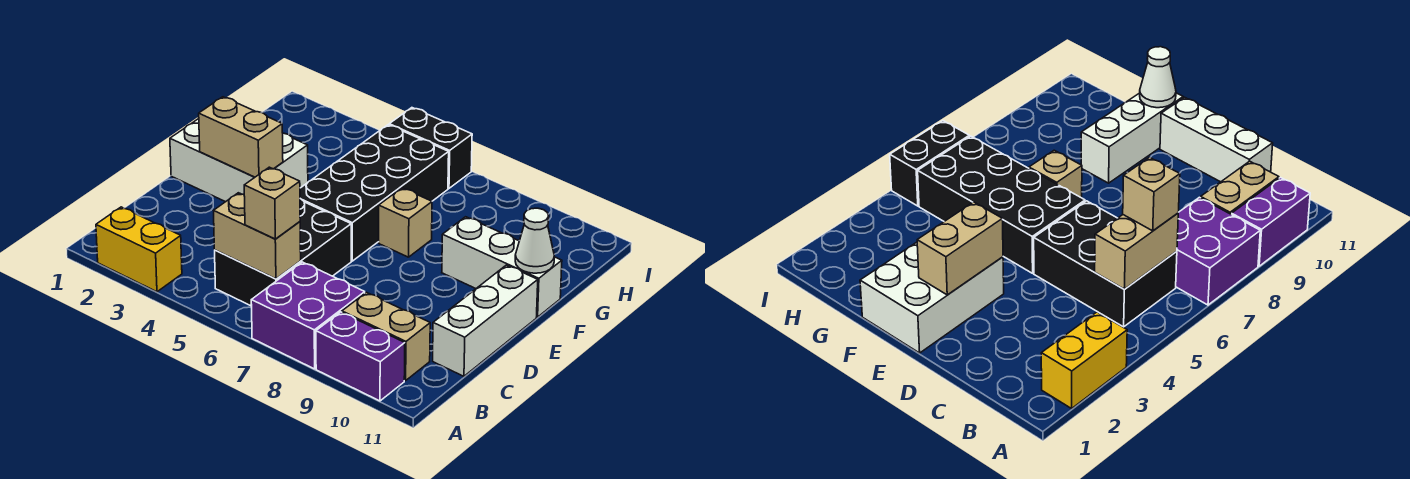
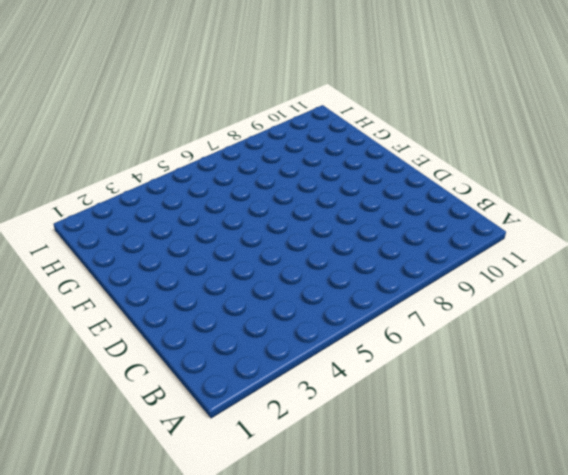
none -> yellow 1x2 brick [96,207,182,292]
none -> purple 2x2 brick [251,262,365,369]
none -> purple 1x2 brick [316,312,405,401]

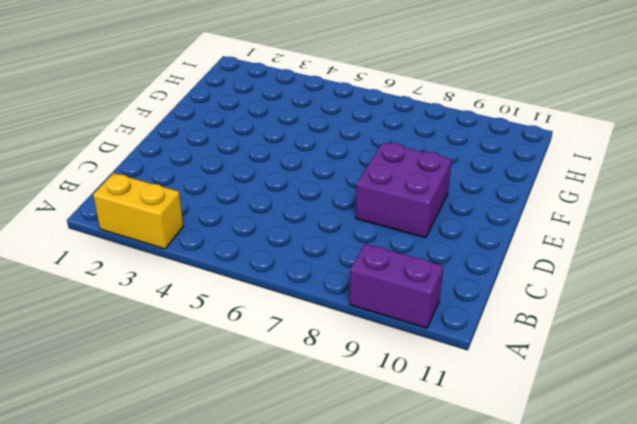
purple 2x2 brick [356,142,452,238] -> purple 2x2 brick moved to [251,262,365,369]
none -> black 2x3 brick [215,199,351,306]
none -> tan 1x2 brick [342,292,430,381]
none -> white 1x3 brick [433,265,538,376]

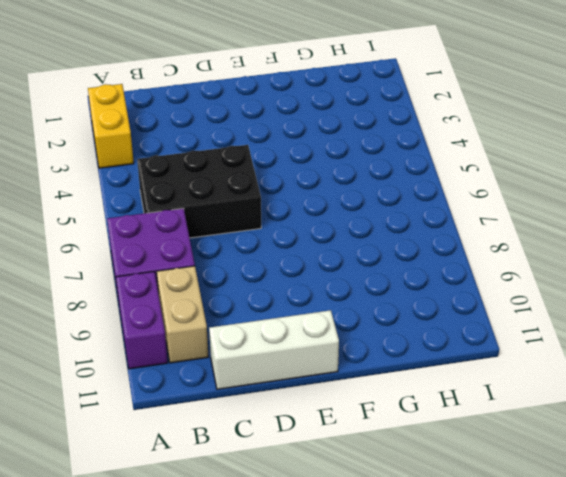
none -> white 2x3 brick [170,119,308,202]
none -> black 2x4 brick [300,125,449,261]
none -> tan 1x1 brick [379,188,432,257]

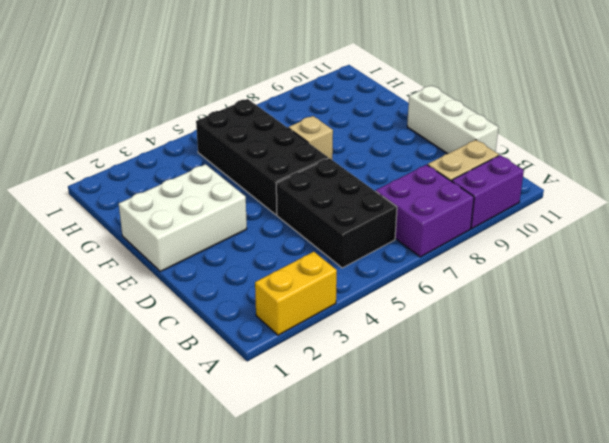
none -> white 1x3 brick [442,217,562,317]
none -> black 1x2 brick [389,108,472,188]
none -> tan 1x2 brick [214,193,301,279]

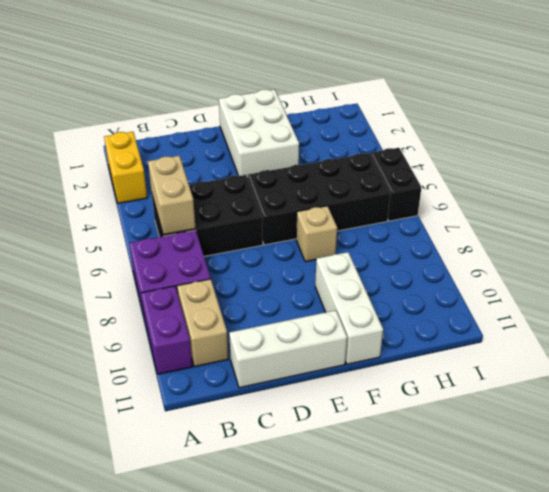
none -> tan 1x2 brick [199,97,283,177]
none -> white 1x1 cone [515,208,554,273]
none -> tan 1x1 brick [244,167,300,239]

